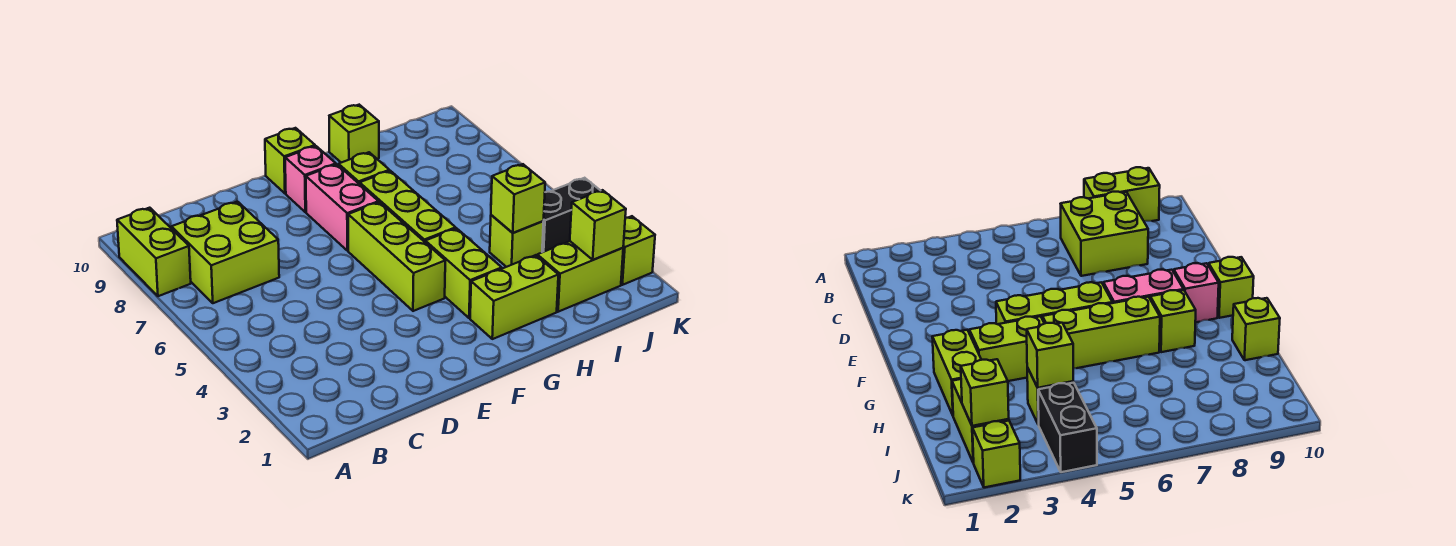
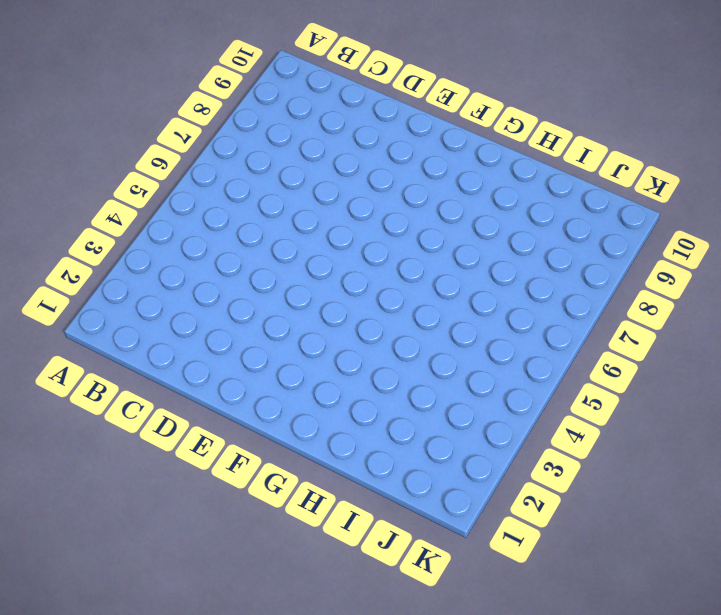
none -> lime 1x2 brick [117,208,191,296]
none -> lime 2x2 brick [171,202,279,303]
none -> lime 1x3 brick [348,202,445,311]

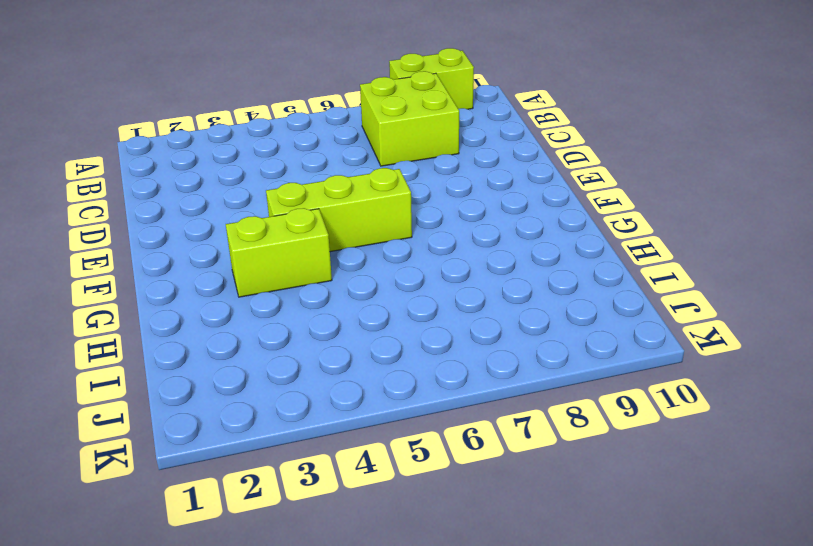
none -> pink 1x2 brick [306,164,379,251]
none -> pink 1x1 brick [285,146,336,212]
none -> lime 1x1 brick [265,128,315,193]

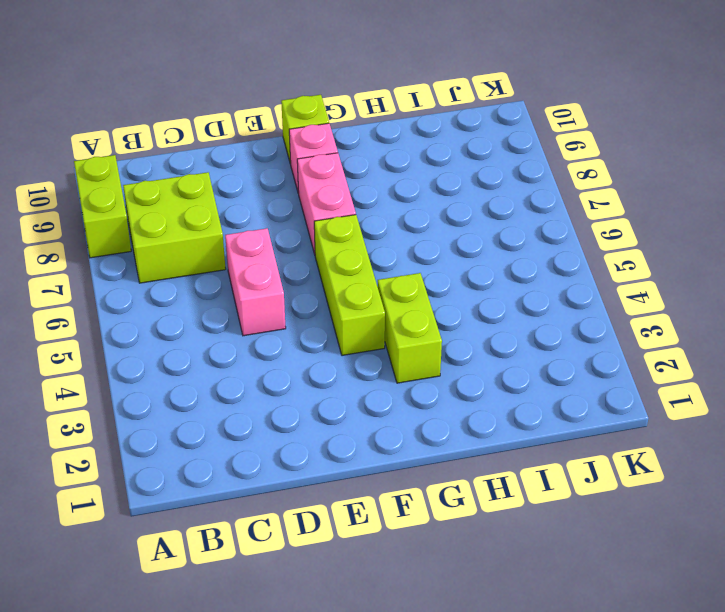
pink 1x2 brick [225,228,286,336] -> none
none -> lime 1x2 brick [470,255,558,339]
none -> lime 1x3 brick [360,171,456,242]
none -> lime 1x1 brick [338,152,389,184]

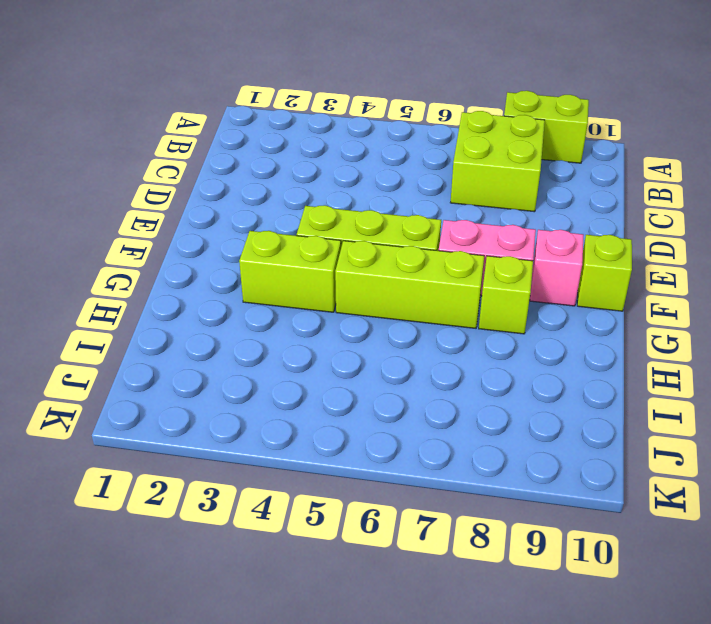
none -> lime 1x2 brick [470,255,558,339]
none -> lime 1x1 brick [329,105,379,163]
none -> lime 1x2 brick [537,241,623,312]

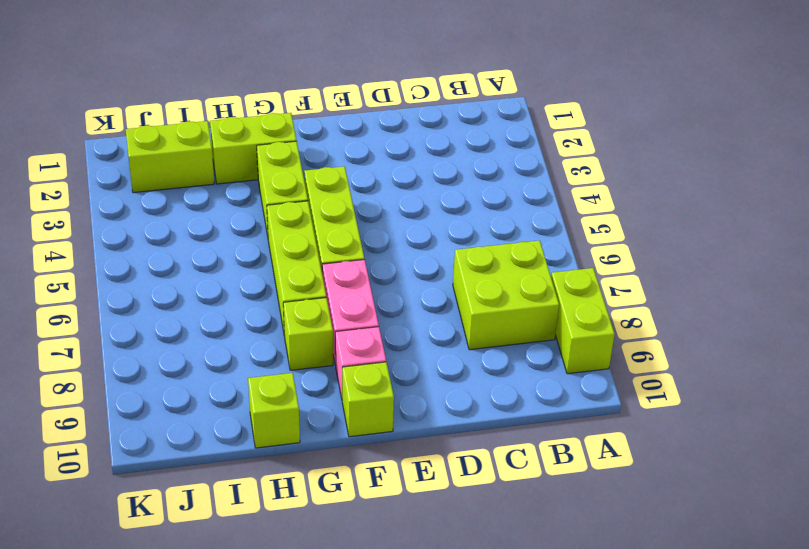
none -> lime 1x1 brick [490,215,543,267]
none -> black 1x2 brick [542,178,601,252]
none -> lime 1x1 brick [621,216,655,285]

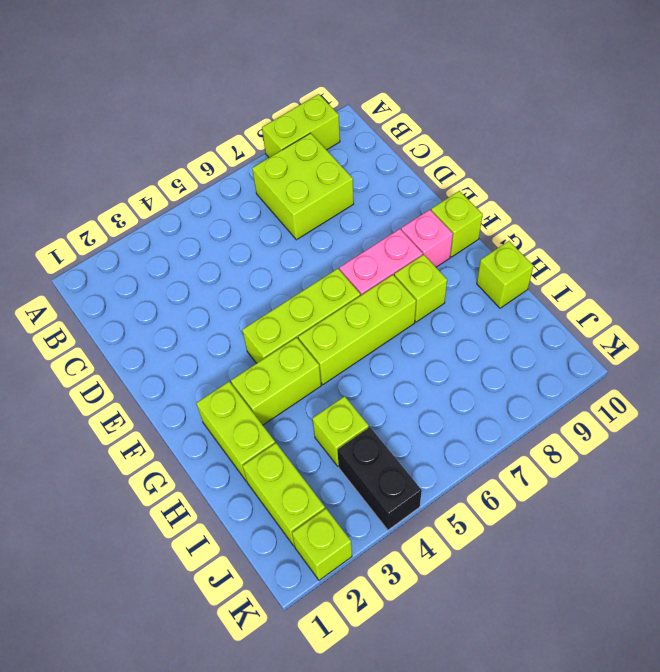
none -> lime 1x1 brick [491,164,545,233]
none -> lime 1x1 brick [570,190,626,260]

